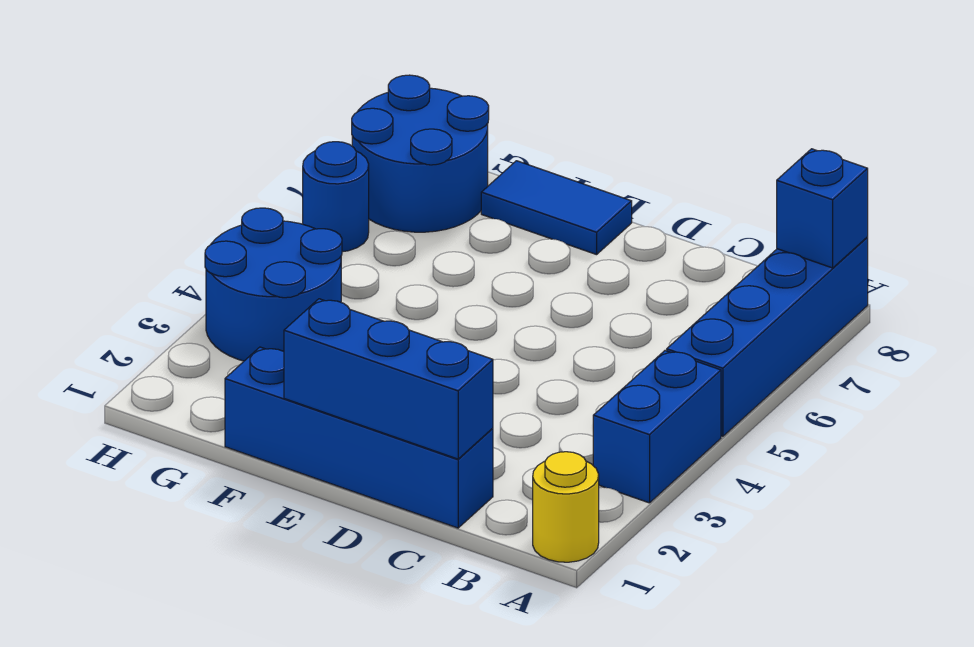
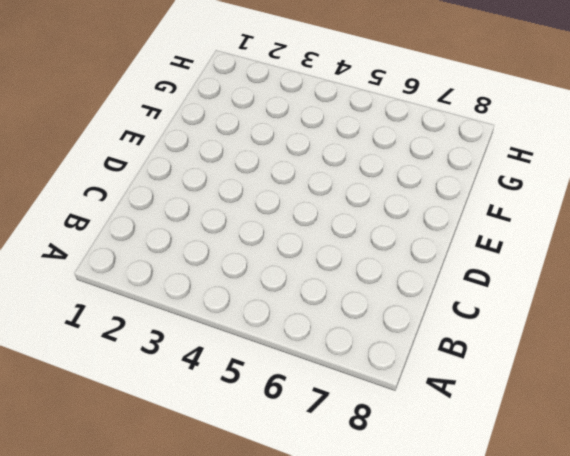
none -> yellow 1x1 round brick [533,452,599,562]
none -> blue 1x2 brick [593,351,721,503]

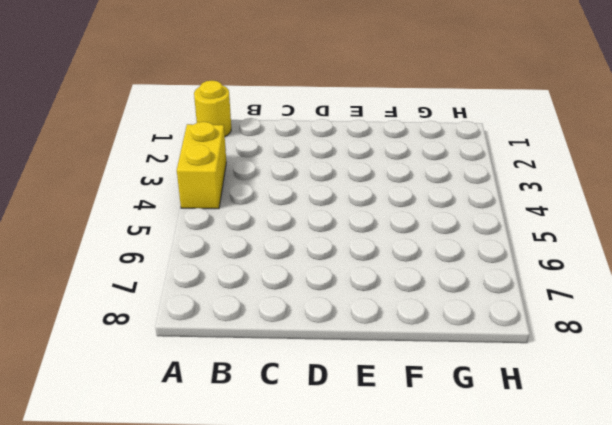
yellow 1x2 brick [177,122,226,209] -> blue 1x2 brick [593,351,721,503]
none -> blue 1x4 brick [667,238,868,437]
none -> blue 1x4 brick [225,347,493,528]

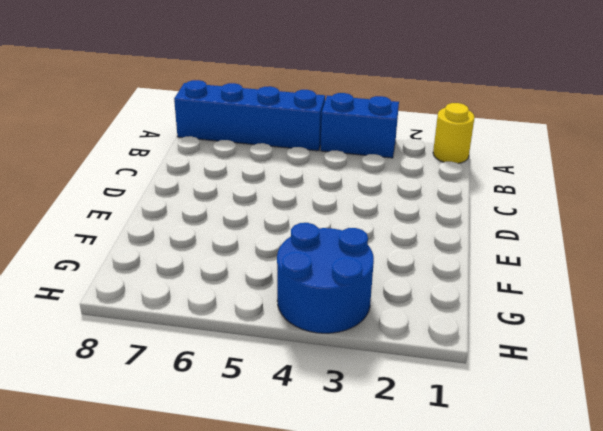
none -> blue 1x4 brick [225,347,493,528]
none -> blue 1x2 tile [481,161,632,255]

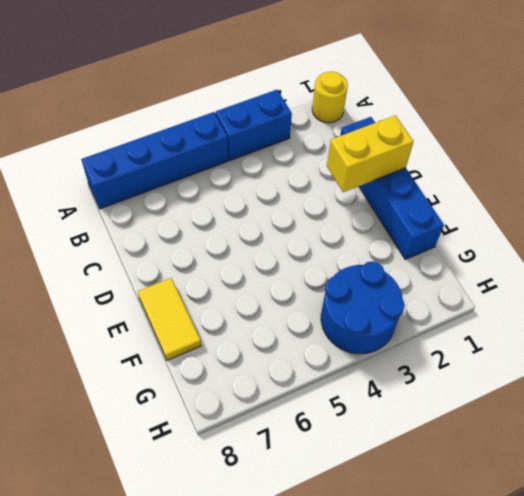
yellow 1x2 brick [327,115,414,192] -> blue 1x3 brick [284,299,493,459]
yellow 1x2 tile [138,278,201,360] -> blue 1x2 tile [481,161,632,255]
none -> blue 2x2 round brick [352,75,489,232]
none -> blue 1x1 round brick [303,142,369,252]

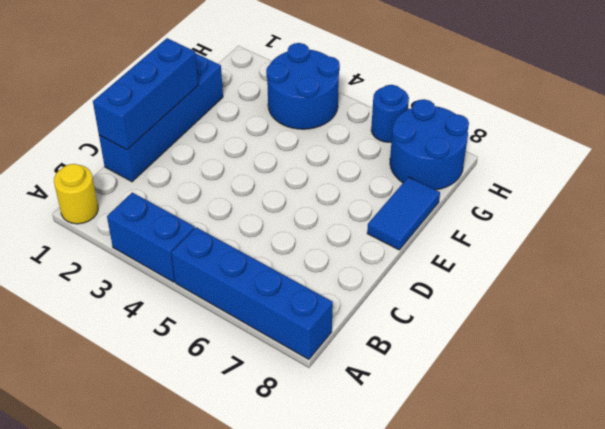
none -> blue 1x1 brick [777,149,868,268]

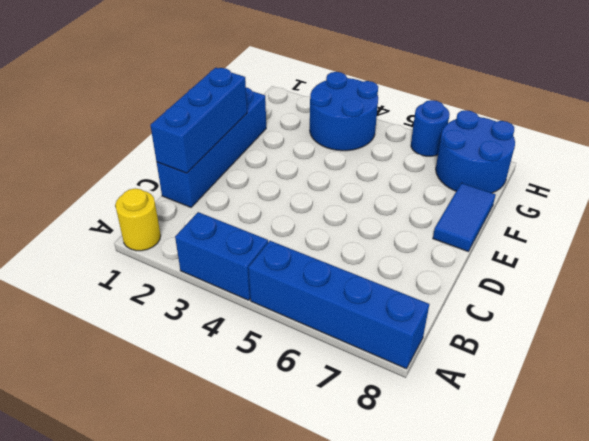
none -> blue 1x1 brick [777,149,868,268]

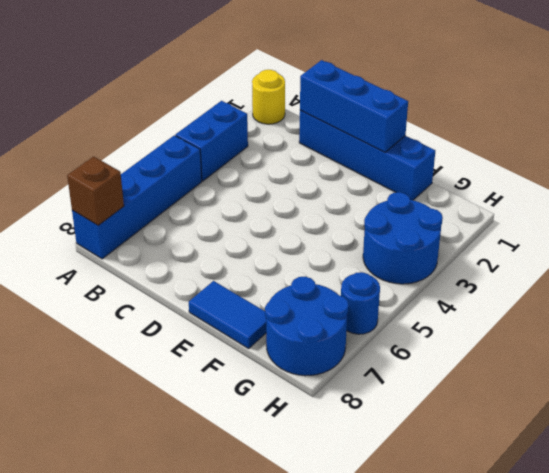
brown 1x1 brick [67,156,124,225] -> blue 1x1 brick [777,149,868,268]

